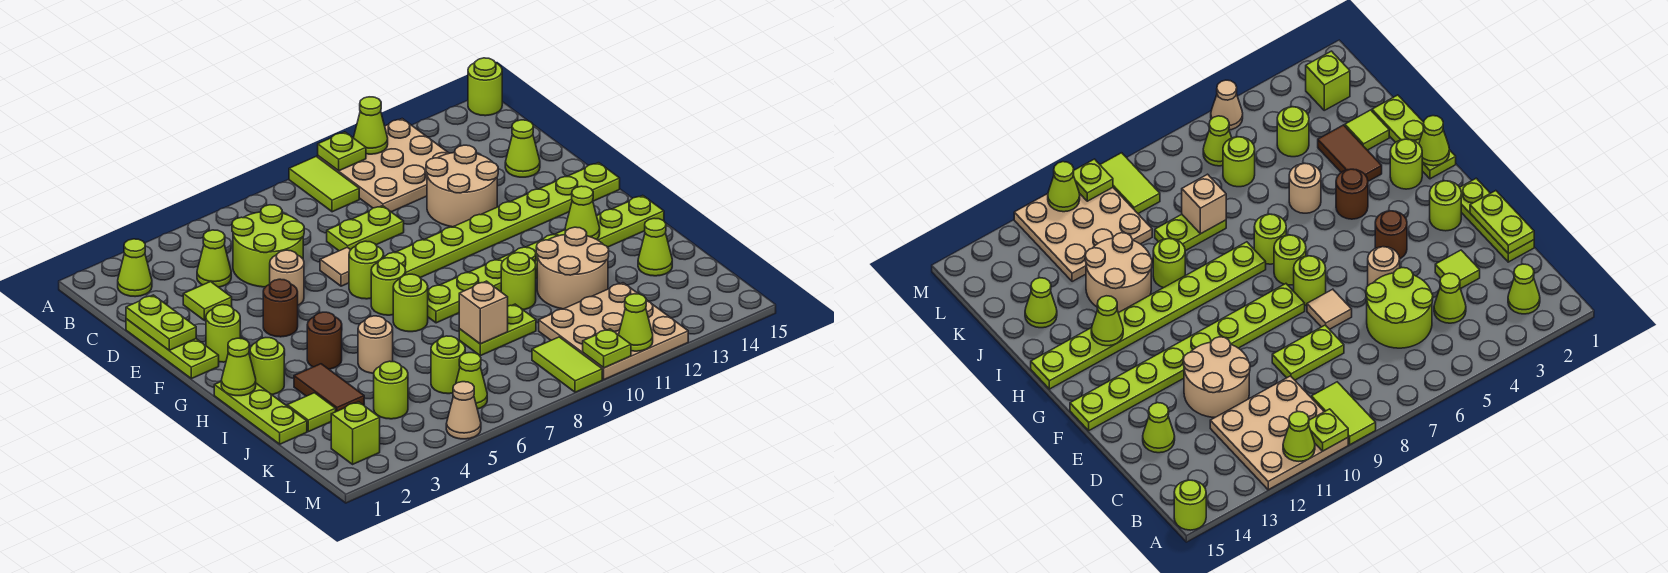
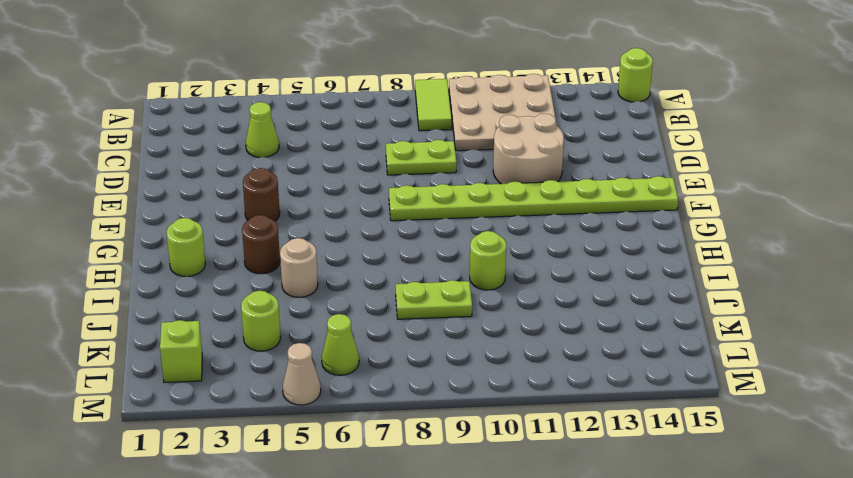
none -> lime 1x1 cone [118,239,152,297]
none -> lime 2x2 round brick [232,205,304,287]
none -> lime 1x3 plate [126,319,219,379]
none -> lime 1x1 tile [183,282,232,321]

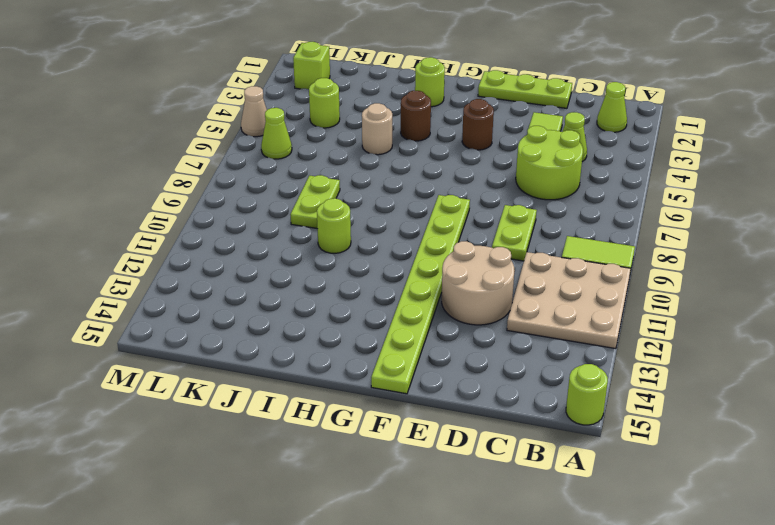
none -> lime 1x1 cone [505,120,540,177]
none -> tan 1x1 round brick [270,250,304,305]
none -> tan 1x1 tile [320,247,350,286]
none -> lime 1x1 round brick [206,305,240,362]

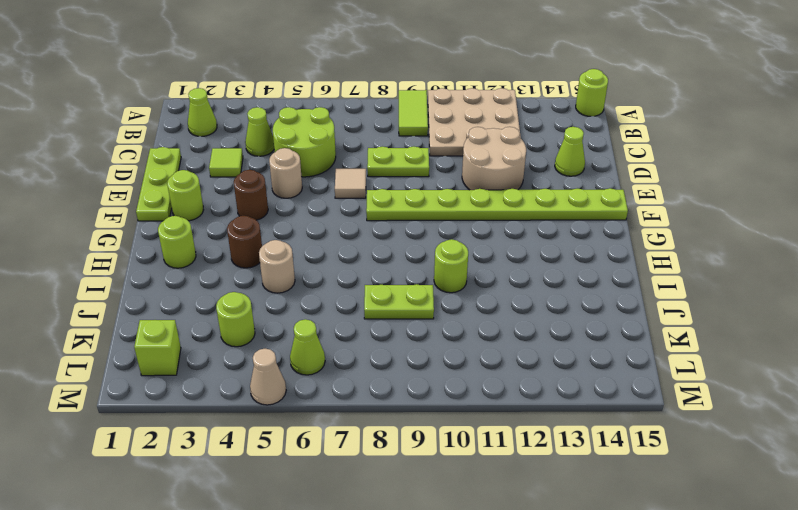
none -> lime 1x1 round brick [349,241,384,299]
none -> lime 1x1 round brick [371,258,406,315]
none -> lime 1x3 plate [214,382,307,444]
none -> lime 1x1 round brick [393,274,428,332]

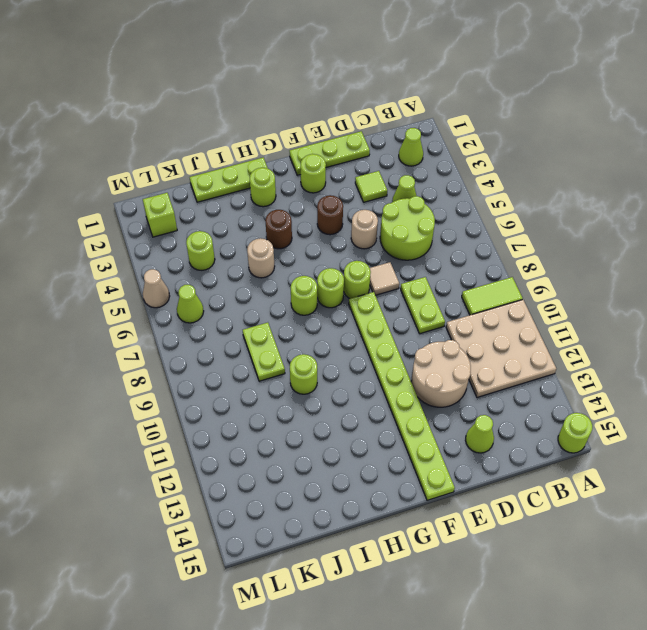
none -> lime 1x8 plate [428,195,664,323]
none -> brown 1x2 tile [294,364,364,412]
none -> tan 2x2 round brick [536,227,609,309]
none -> lime 1x1 tile [287,393,336,432]

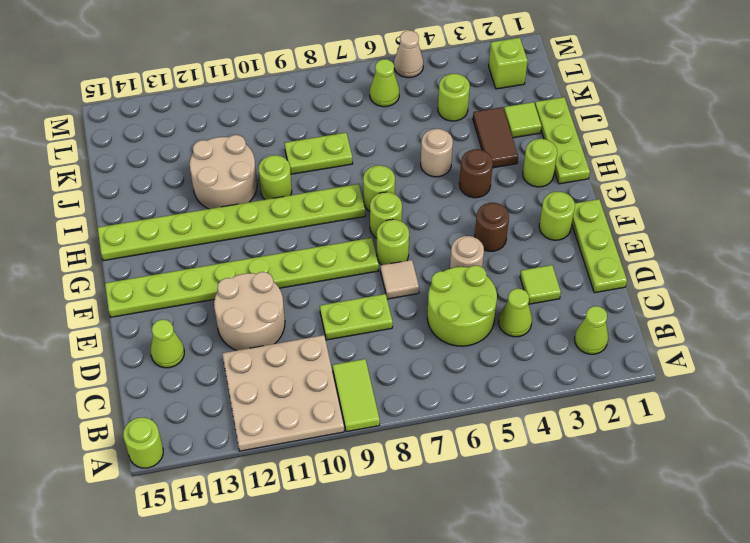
none -> lime 1x1 cone [638,218,672,276]
none -> lime 1x1 round brick [431,336,465,394]
none -> tan 3x3 plate [539,283,688,380]
none -> lime 1x2 tile [532,337,602,392]

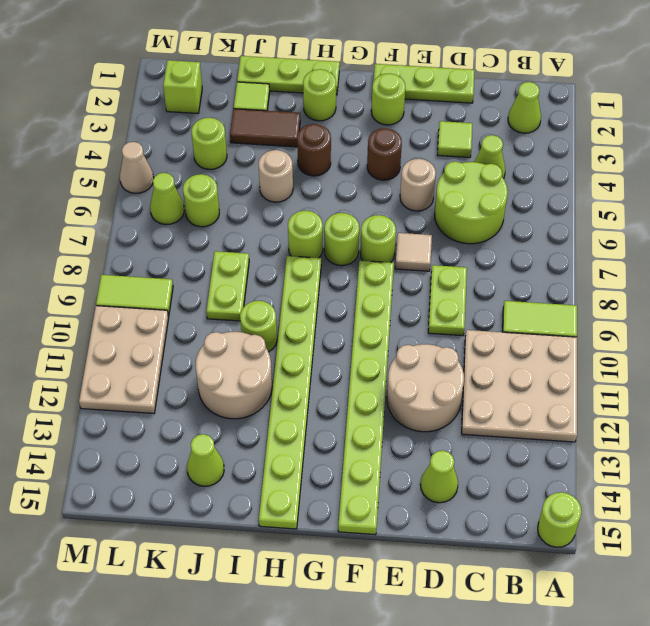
tan 2x3 plate [79,306,169,414] -> tan 3x3 plate [539,283,688,380]
none -> lime 1x1 plate [318,132,366,171]
none -> lime 1x1 cone [354,97,388,154]
none -> lime 1x2 plate [126,295,196,350]
none -> lime 1x1 cone [221,338,256,396]

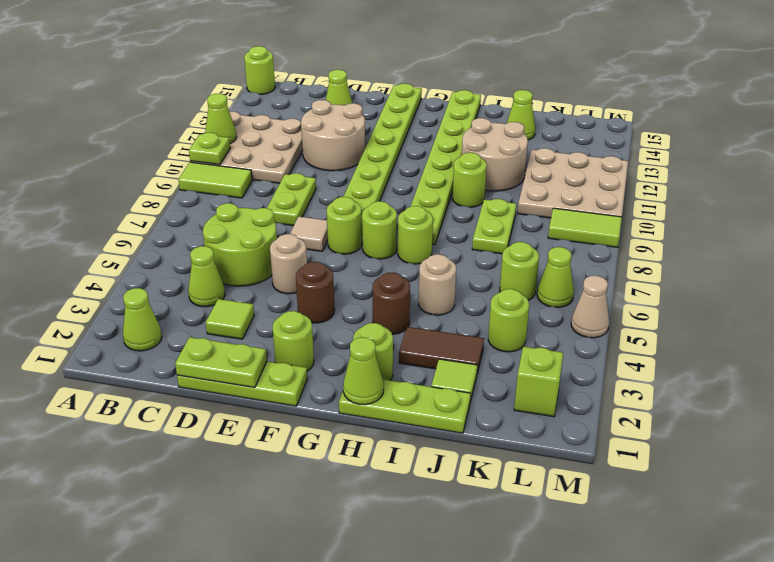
none -> lime 1x1 cone [565,186,600,239]
none -> tan 1x1 brick [459,281,508,344]
none -> lime 1x1 plate [583,329,631,368]
none -> lime 1x1 cone [619,294,653,351]

